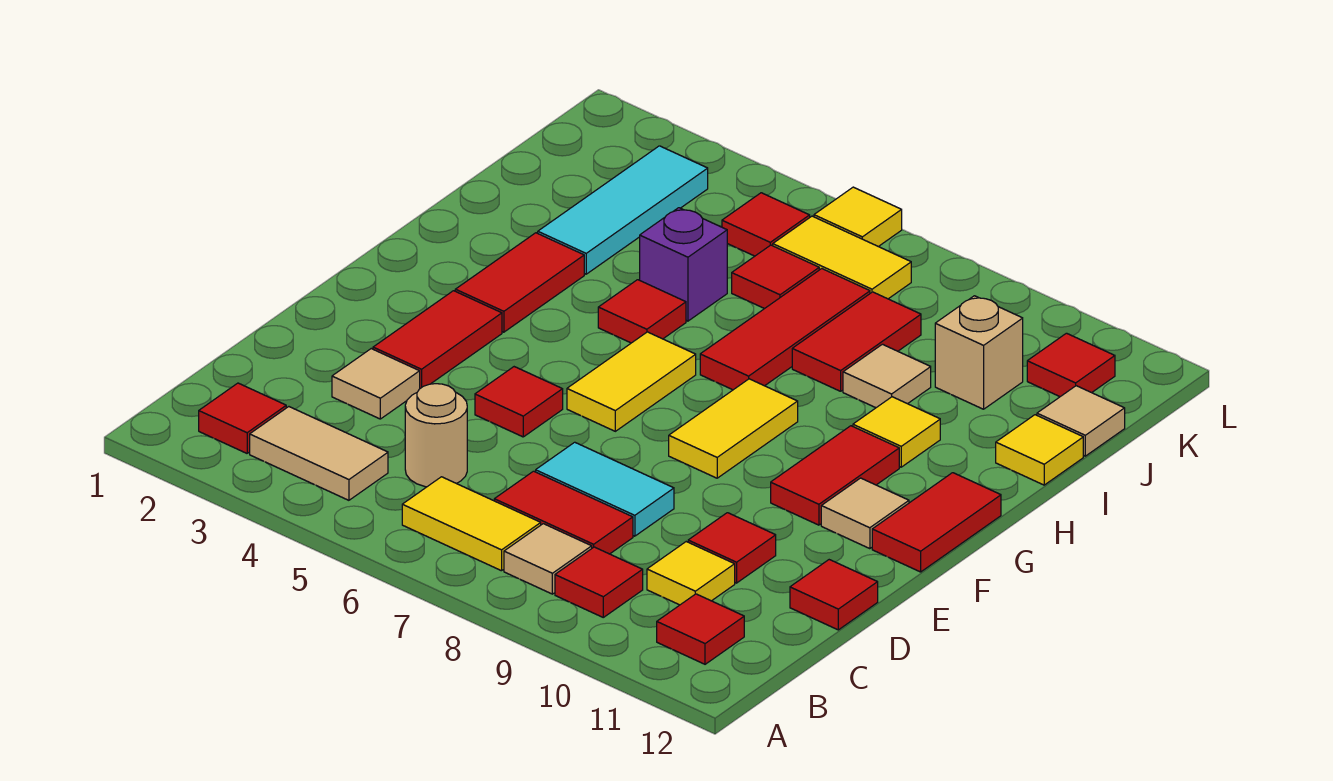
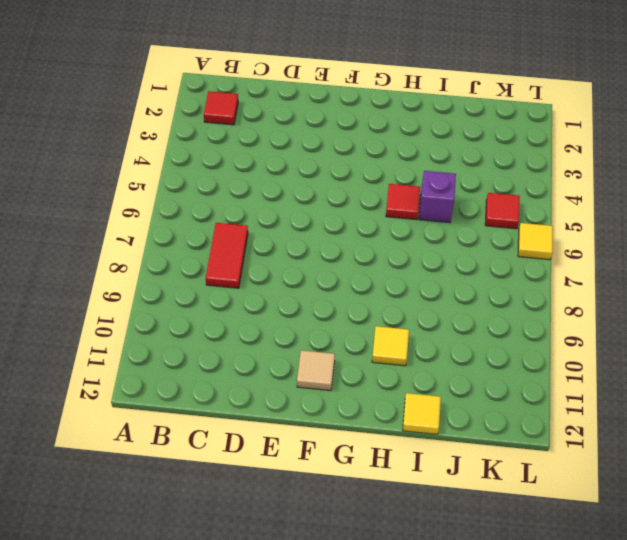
none -> tan 1x2 tile [250,407,388,500]
none -> yellow 1x2 tile [402,477,541,571]
none -> tan 1x1 tile [504,524,592,594]
none -> red 1x1 tile [555,547,643,617]

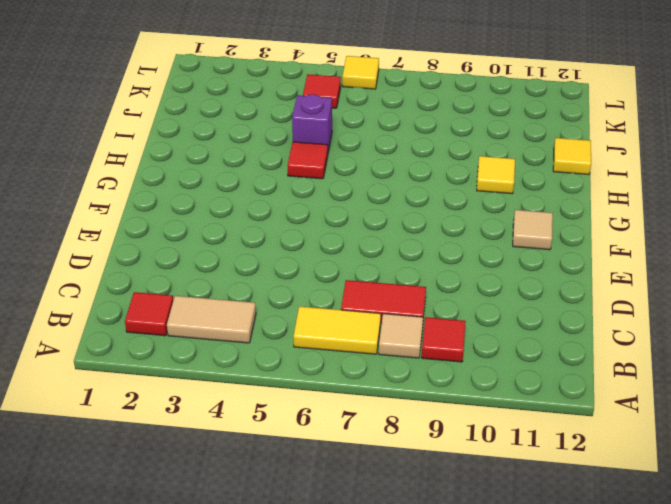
none -> red 1x1 tile [657,594,744,664]
none -> tan 1x1 round brick [405,384,467,487]
none -> yellow 1x1 tile [647,542,735,605]
none -> tan 1x1 tile [332,349,420,419]

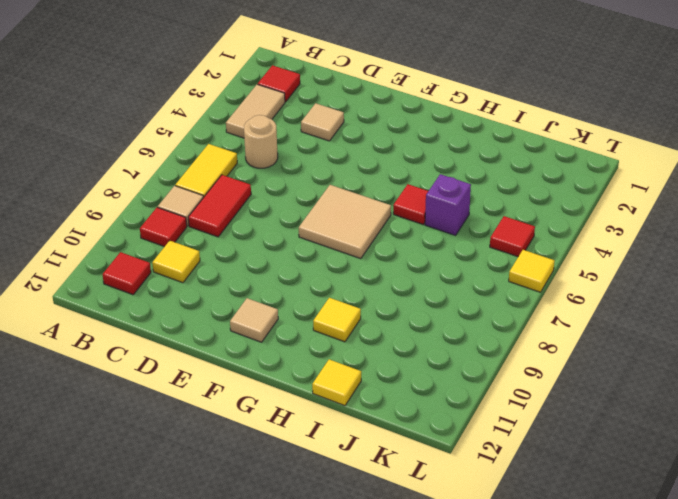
tan 2x2 tile [299,185,391,259] -> yellow 1x2 tile [567,332,696,431]
none -> cyan 1x2 tile [536,442,674,536]
none -> red 1x1 tile [688,513,776,583]
none -> red 1x1 tile [790,560,878,630]
none -> red 1x2 tile [373,291,502,388]

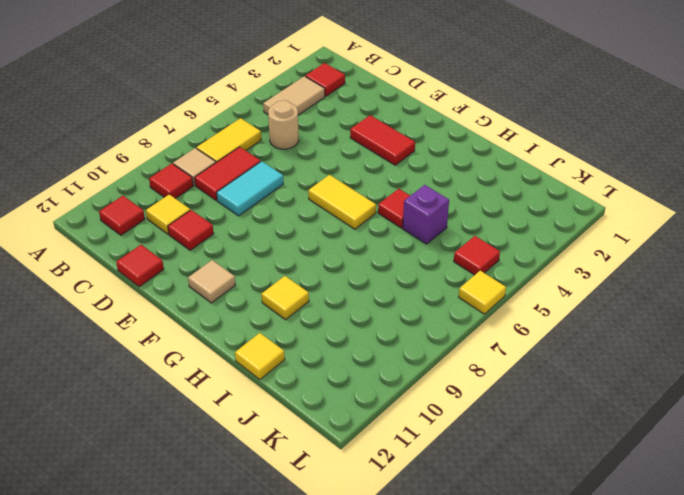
none -> tan 1x1 tile [332,349,420,419]
none -> red 1x1 tile [475,367,563,437]
none -> yellow 1x2 tile [669,379,798,478]
none -> red 1x2 tile [771,426,899,525]

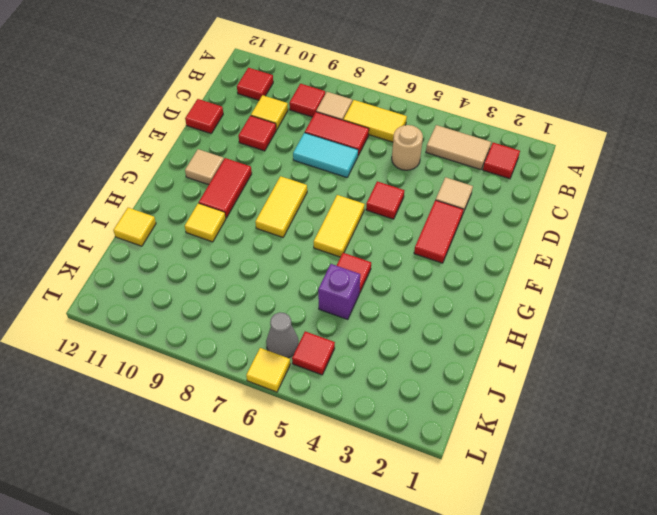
grey 1x1 cone [266,312,299,358] -> yellow 1x2 tile [773,216,911,299]
none -> red 1x2 tile [872,473,1001,572]
none -> red 1x2 tile [455,233,584,332]
none -> red 1x3 tile [700,269,870,390]
none -> cyan 1x3 tile [538,146,708,274]

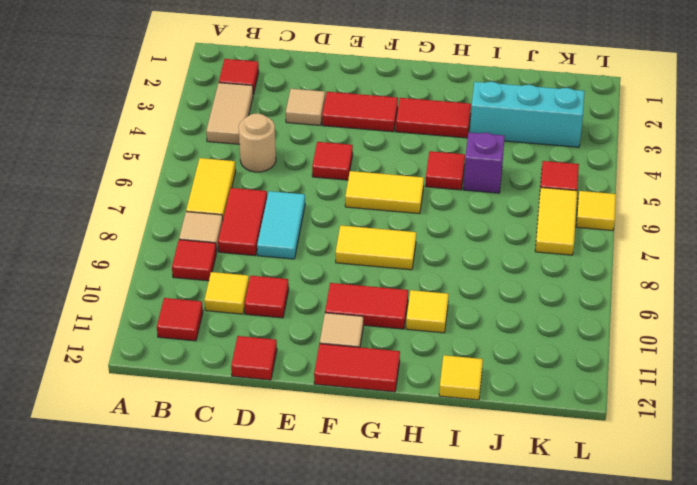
cyan 1x3 brick [470,82,585,147] -> cyan 1x3 tile [538,146,708,274]
none -> red 1x3 tile [700,269,870,390]
none -> red 1x2 tile [792,292,921,391]
none -> tan 1x1 tile [843,344,931,408]
none -> red 1x1 tile [732,245,819,309]

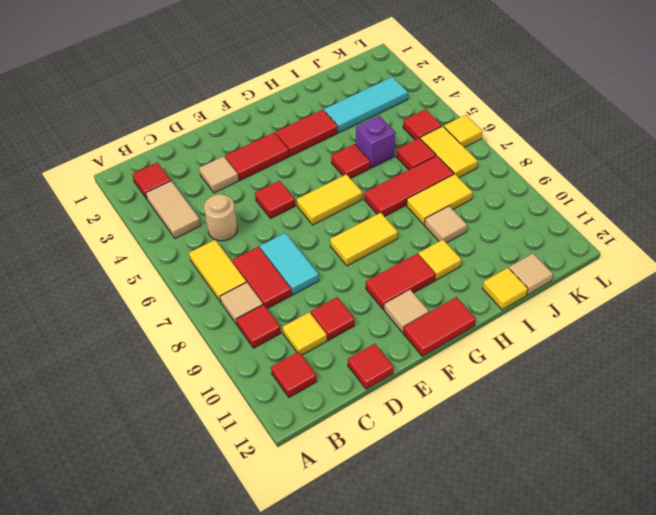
yellow 1x2 tile [407,174,473,225] -> red 1x2 tile [792,292,921,391]
none -> tan 1x1 brick [935,296,1023,409]
none -> red 1x1 tile [1027,333,1115,397]

